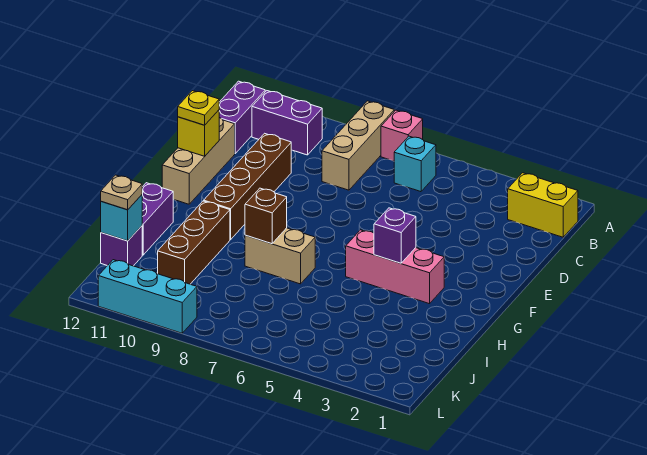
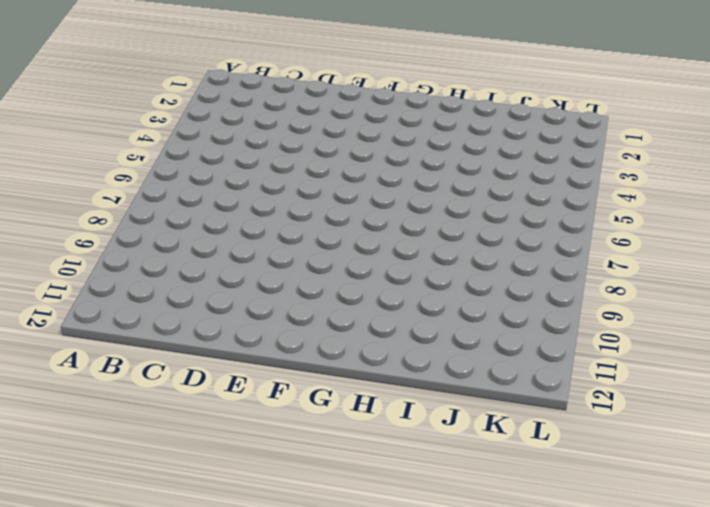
none -> pink 1x1 brick [381,110,423,161]
none -> tan 1x3 brick [322,101,394,190]
none -> yellow 1x2 brick [508,173,578,237]

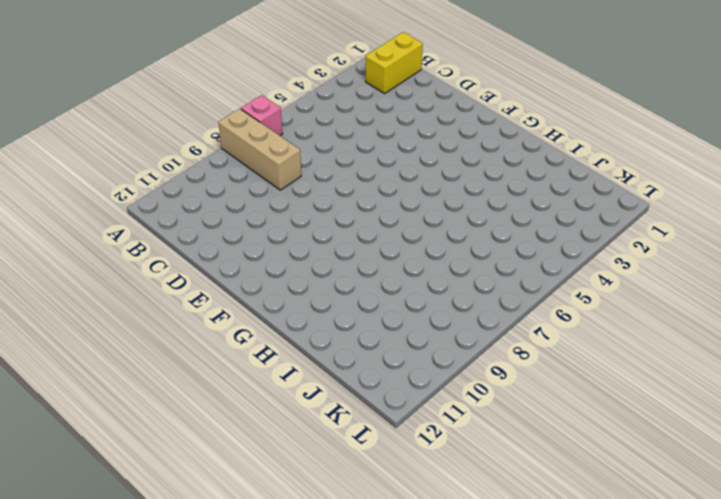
none -> cyan 1x1 brick [394,136,436,192]
none -> purple 1x2 brick [252,91,322,155]
none -> purple 1x2 brick [219,81,265,153]

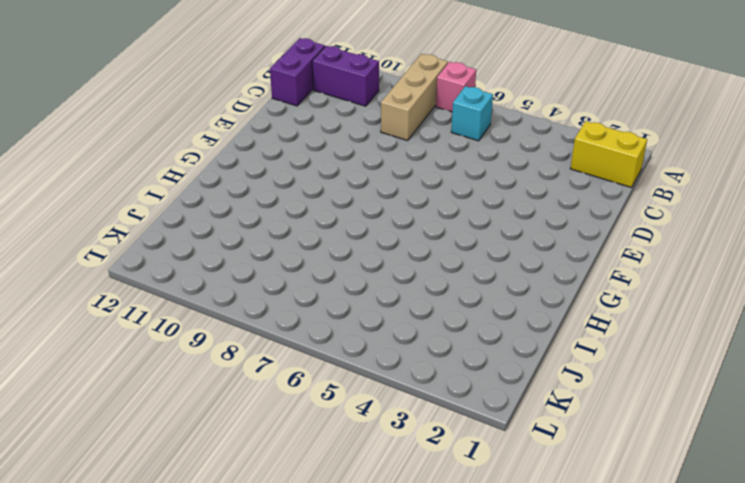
none -> brown 1x4 brick [204,133,291,240]
none -> tan 1x3 brick [162,117,235,204]
none -> pink 1x3 brick [346,230,444,304]

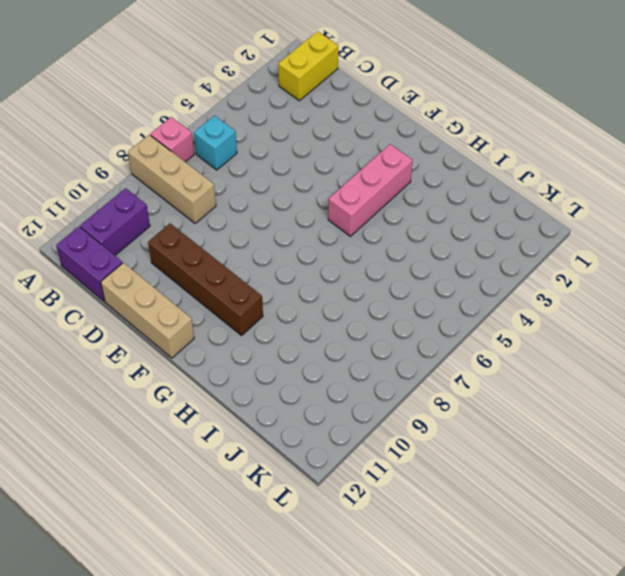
none -> tan 1x2 brick [245,228,315,284]
none -> brown 1x3 brick [158,201,230,284]
none -> purple 1x2 brick [142,183,173,255]

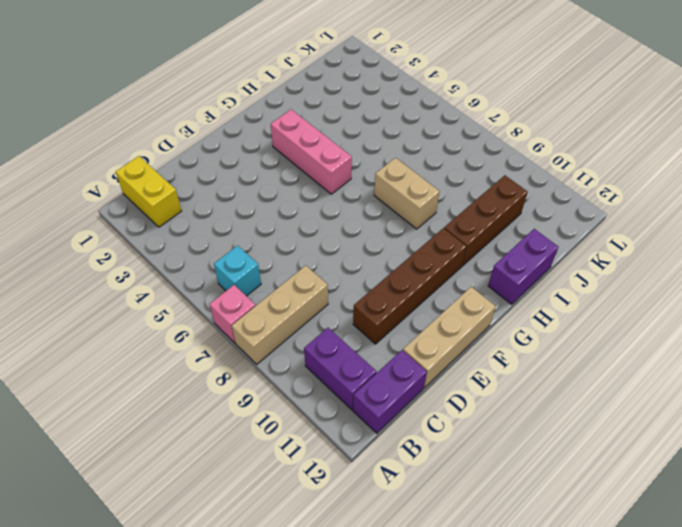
none -> purple 1x1 brick [101,226,142,266]
none -> cyan 1x3 brick [98,260,197,333]
none -> yellow 1x1 brick [178,110,219,156]

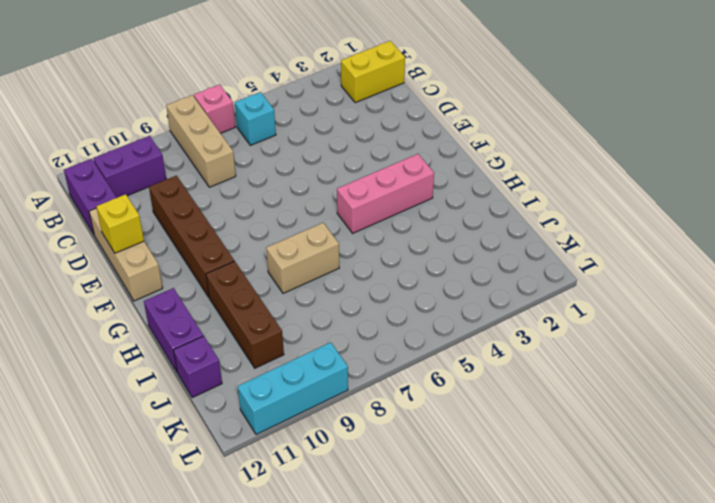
none -> purple 1x1 brick [374,208,416,263]
none -> brown 1x1 brick [245,188,287,244]
none -> cyan 1x1 brick [101,195,142,241]

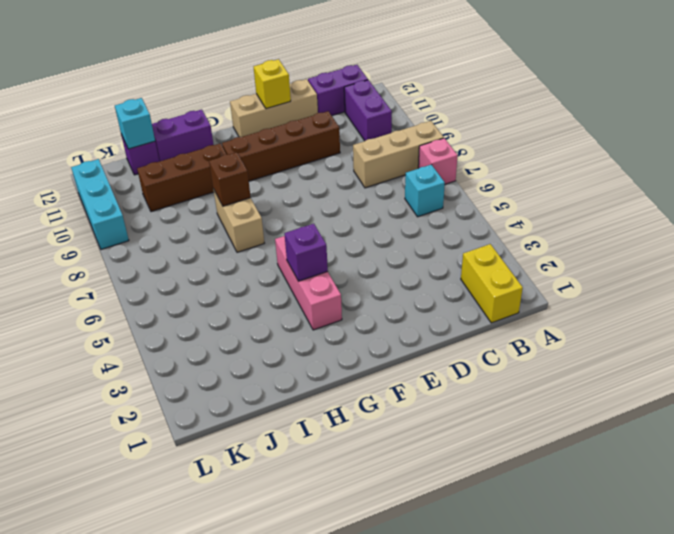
none -> yellow 1x1 plate [178,91,219,125]
none -> tan 1x1 plate [101,175,142,210]

